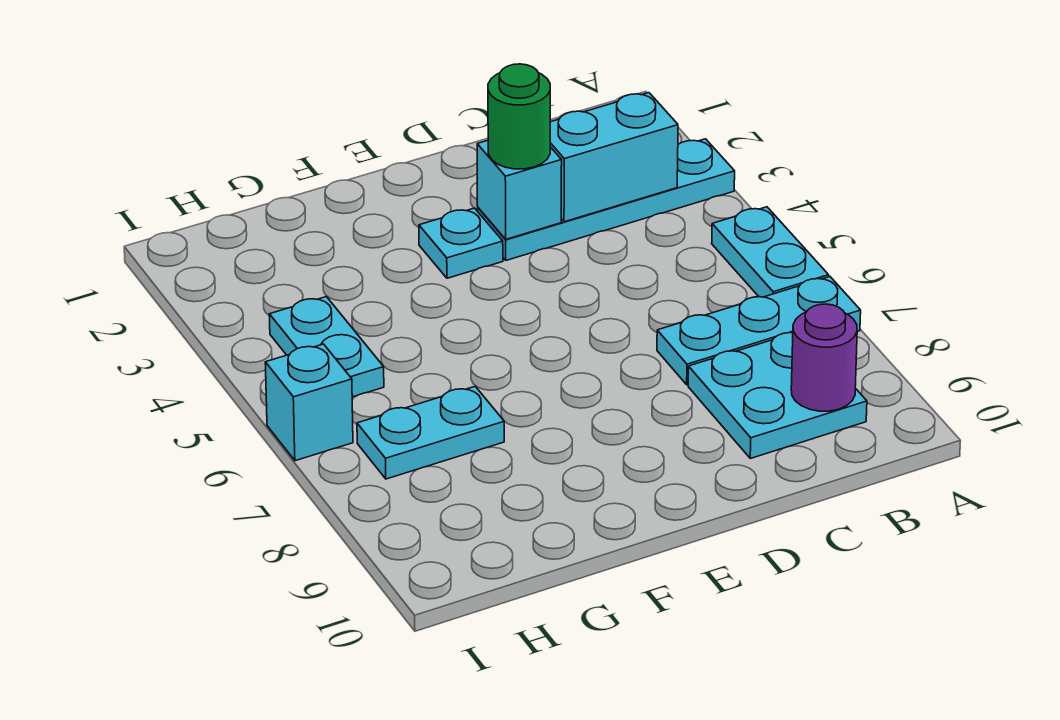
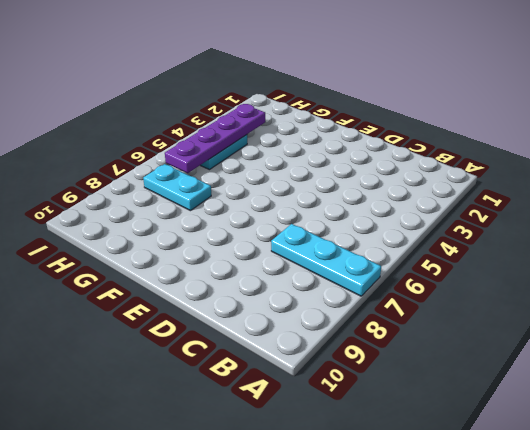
purple 1x4 plate [165,104,265,173] -> none
none -> cyan 1x4 plate [478,139,735,260]
none -> cyan 1x2 plate [712,207,829,297]
none -> cyan 2x2 plate [688,333,867,458]

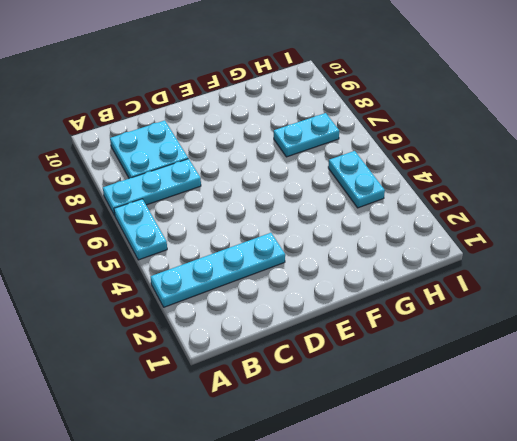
none -> cyan 1x1 plate [419,208,503,278]
none -> cyan 1x1 brick [265,344,353,461]
none -> cyan 1x2 brick [550,93,678,222]

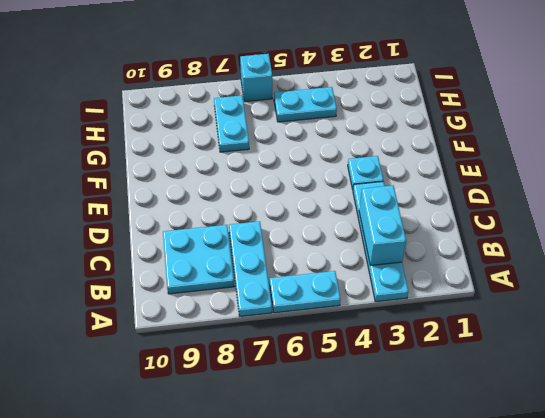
none -> purple 1x1 round brick [791,304,857,411]
none -> cyan 1x1 brick [477,140,562,239]
none -> green 1x1 round brick [488,64,550,169]

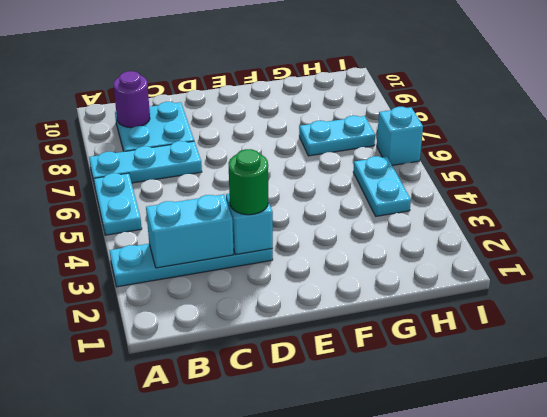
none -> cyan 1x1 plate [419,208,503,278]

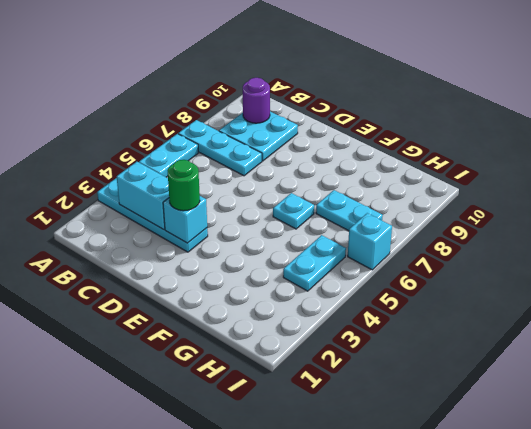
cyan 1x1 plate [273,193,314,229] -> cyan 1x1 plate moved to [419,208,503,278]

